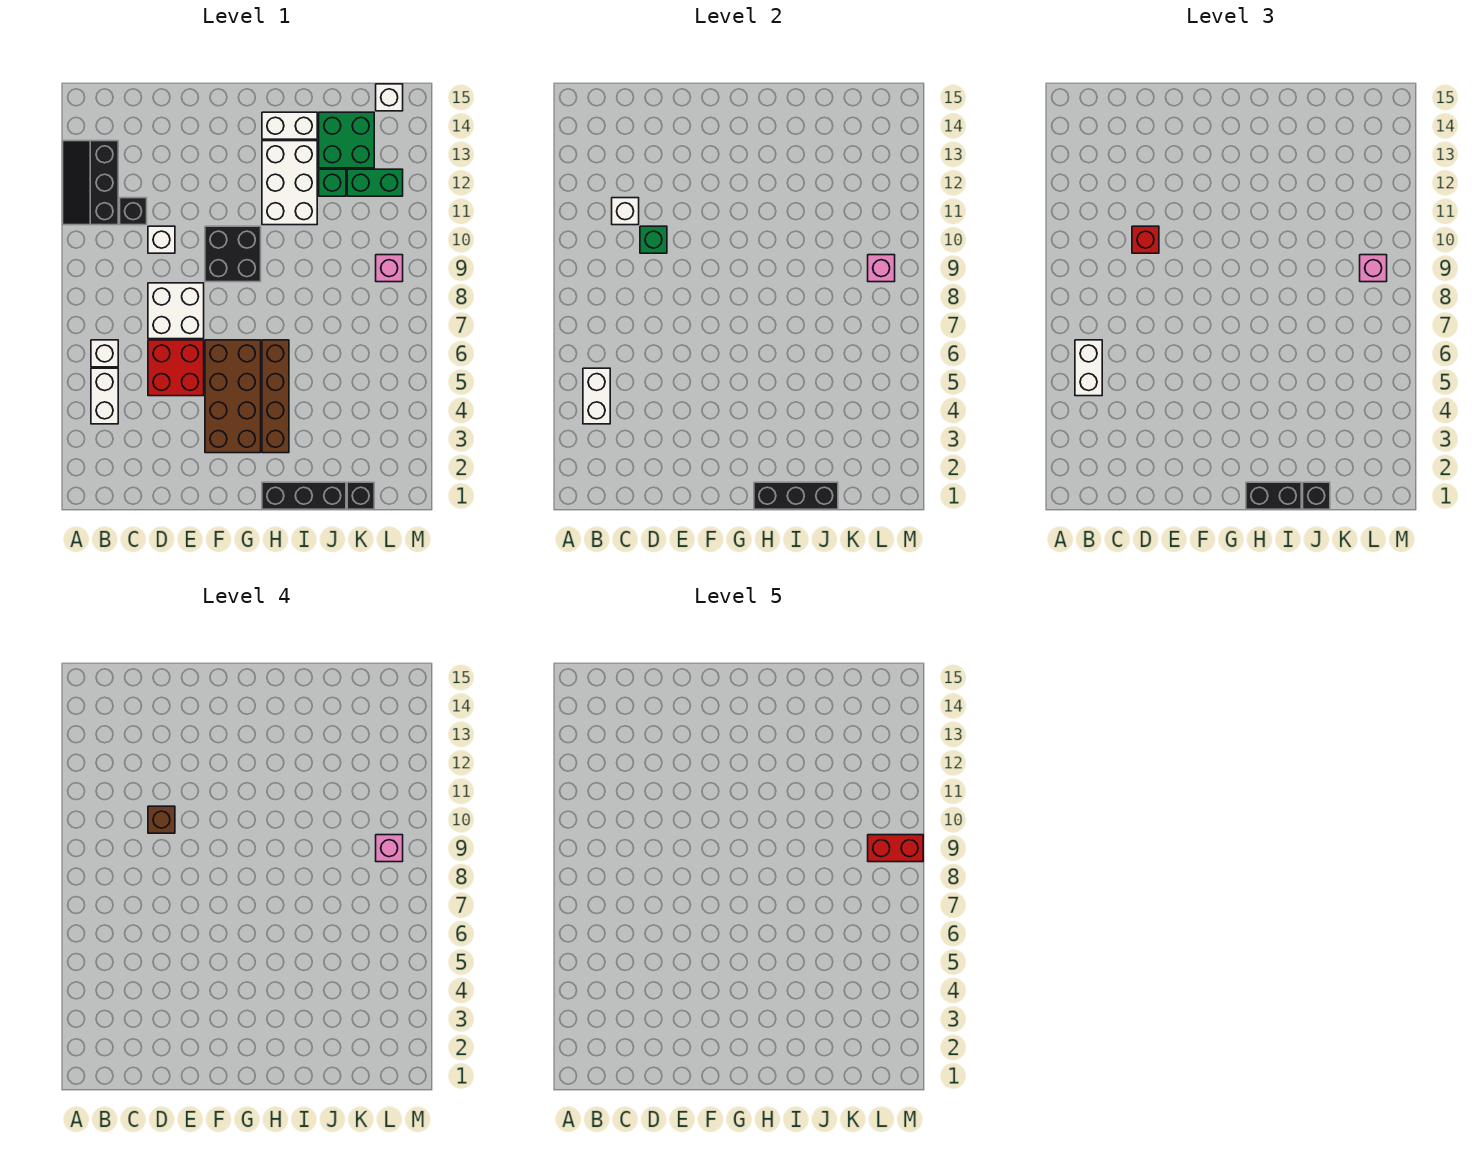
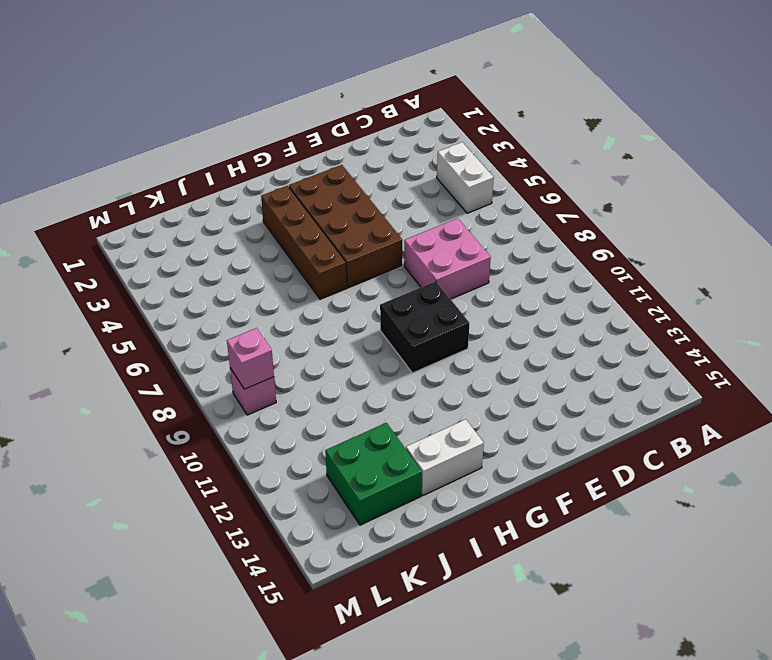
pink 2x2 brick [404,218,491,299] -> white 2x2 brick [148,283,204,339]
none -> black 2x3 slope [63,141,118,225]
none -> white 1x1 brick [91,340,118,367]
none -> black 1x1 brick [120,198,147,225]
none -> red 2x2 brick [148,340,204,396]

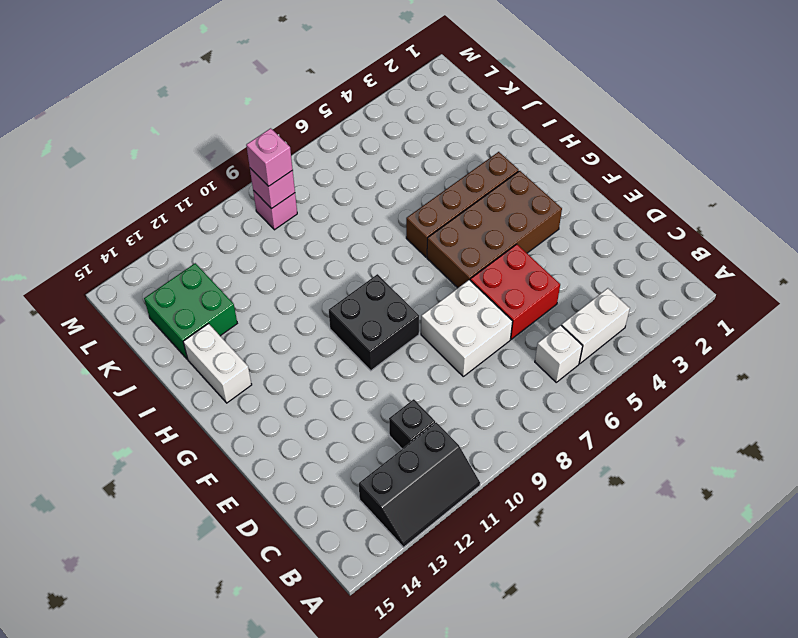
none -> white 1x1 brick [148,226,175,253]
none -> black 1x3 brick [262,482,346,509]
none -> white 2x3 brick [262,141,317,225]
none -> green 1x1 brick [319,169,346,196]

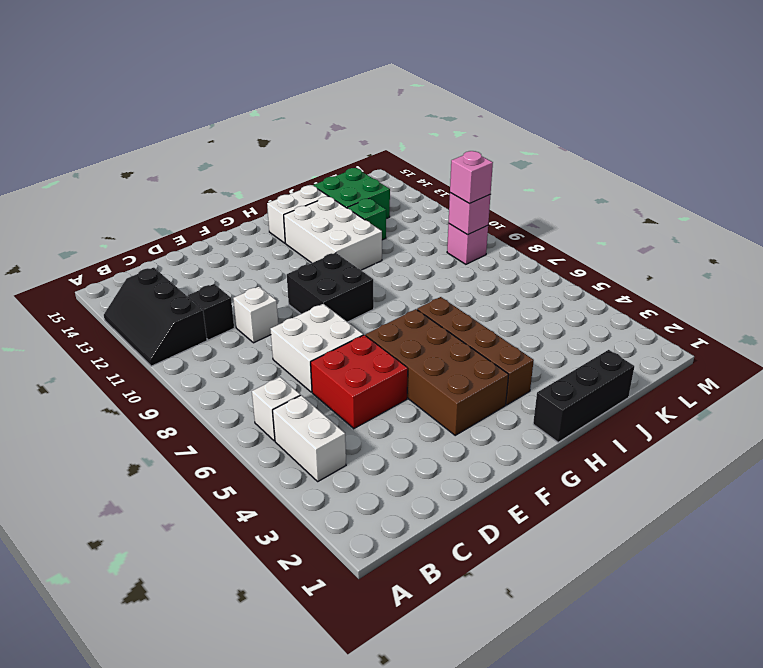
none -> black 1x1 brick [347,482,374,509]
none -> green 1x2 brick [347,169,403,196]
none -> white 1x1 brick [376,84,403,111]
none -> white 1x2 brick [583,368,610,424]

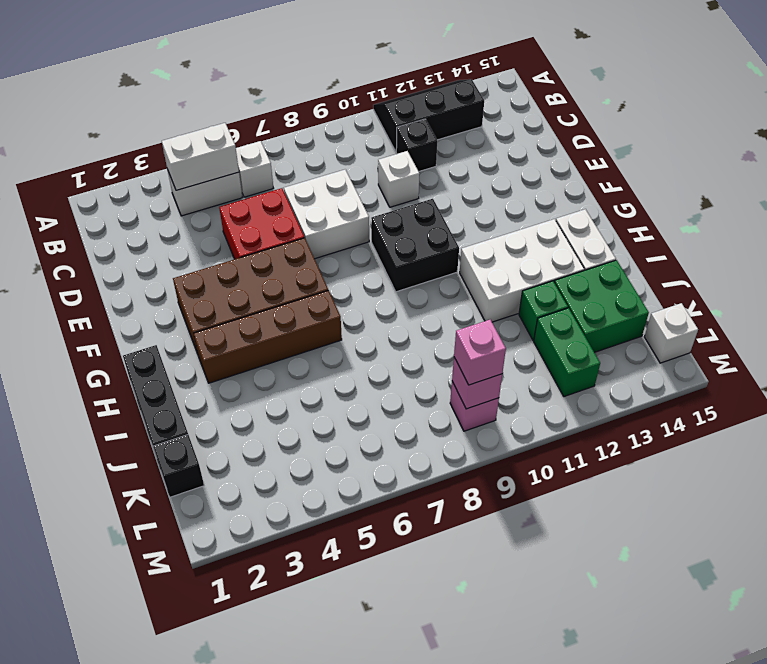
none -> white 1x1 brick [612,198,639,225]
none -> green 1x1 brick [640,226,667,253]
none -> black 1x3 brick [754,482,838,509]
none -> white 1x2 brick [1075,340,1102,396]

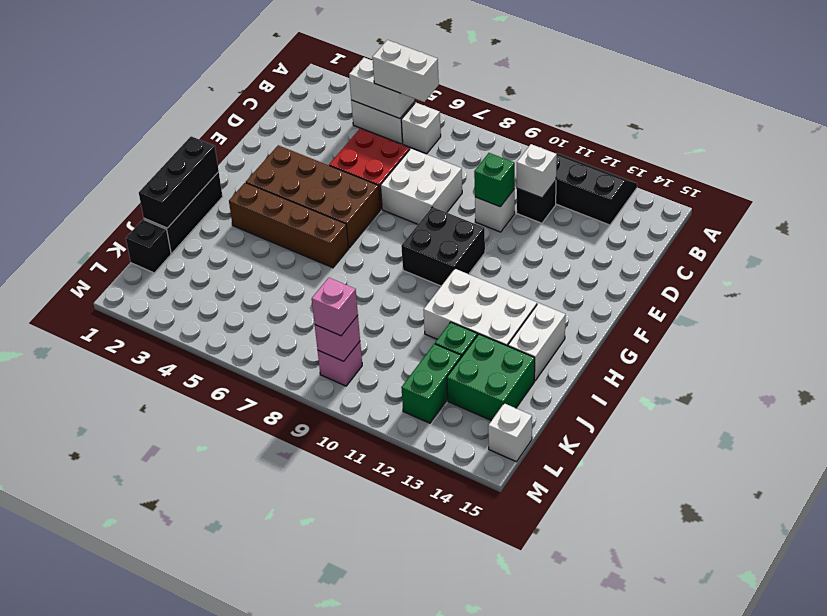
none -> red 1x1 brick [1132,226,1159,253]
none -> black 1x2 brick [1246,482,1301,509]
none -> black 1x1 brick [1303,482,1330,509]
none -> brown 1x1 brick [148,806,175,833]

